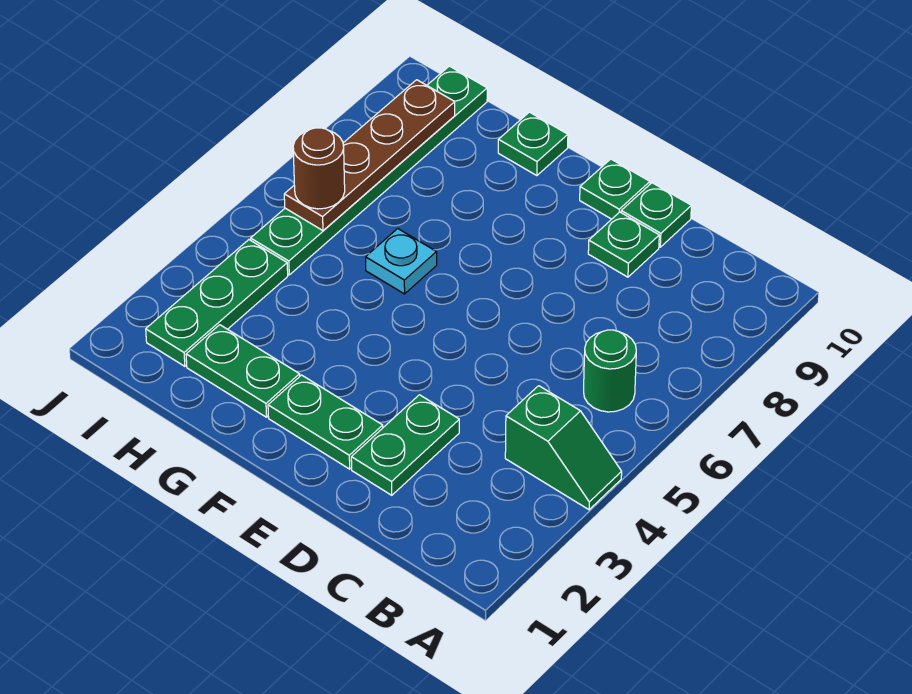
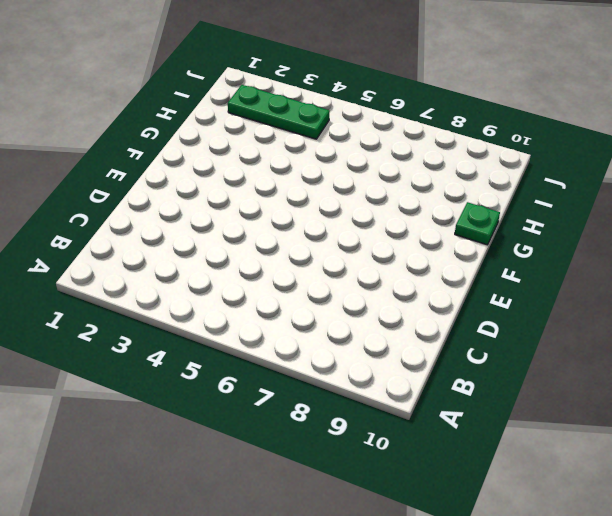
none -> green 1x2 slope [505,386,622,510]
none -> green 1x1 round brick [584,330,636,412]
none -> green 1x2 plate [351,395,459,495]

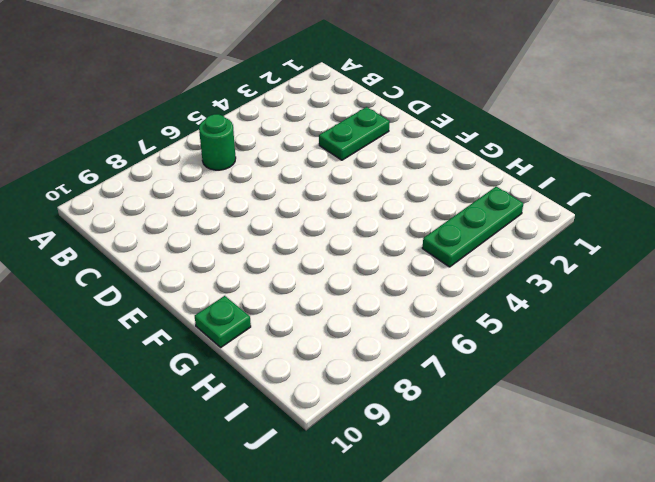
none -> green 1x2 slope [505,386,622,510]
none -> green 1x1 plate [588,212,659,277]
none -> green 1x1 plate [621,183,691,247]

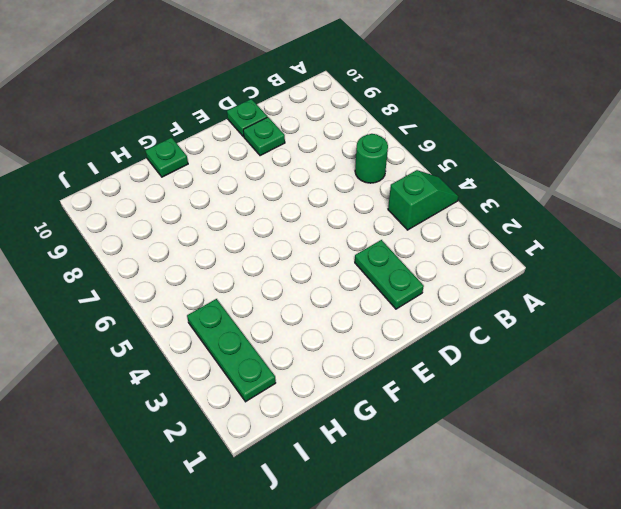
none -> green 1x2 plate [268,375,383,469]
none -> green 1x1 plate [580,159,650,219]
none -> green 1x2 plate [186,325,300,417]

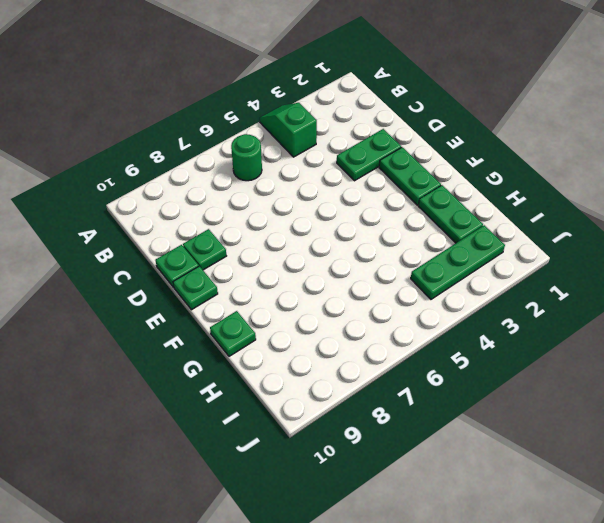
none -> cyan 1x1 plate [366,229,437,294]
none -> green 1x6 plate [251,66,487,275]
none -> brown 1x4 plate [284,80,455,231]

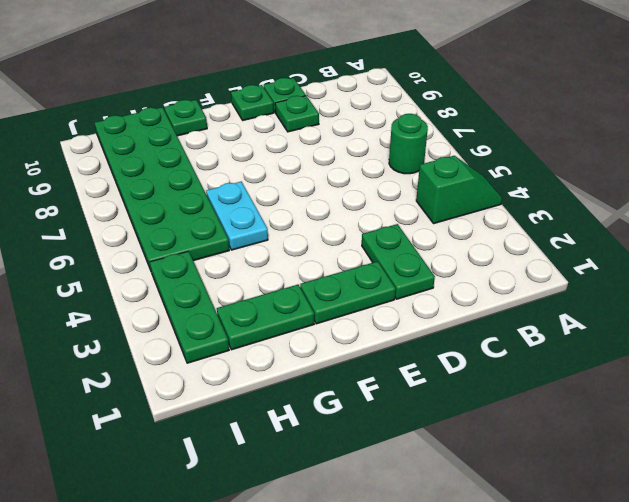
cyan 1x2 plate [206,182,268,250] -> cyan 1x1 plate [366,229,437,294]
green 2x6 plate [95,107,229,270] -> green 1x6 plate [251,66,487,275]
none -> brown 1x4 plate [284,80,455,231]
none -> brown 1x1 round brick [293,128,345,209]

